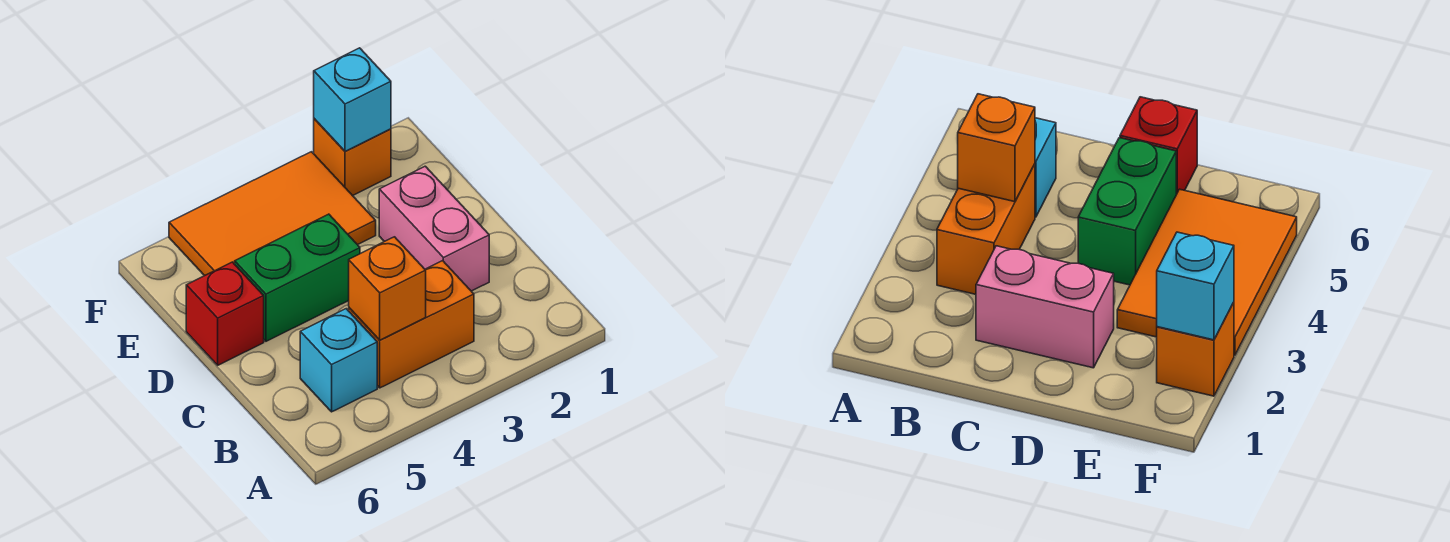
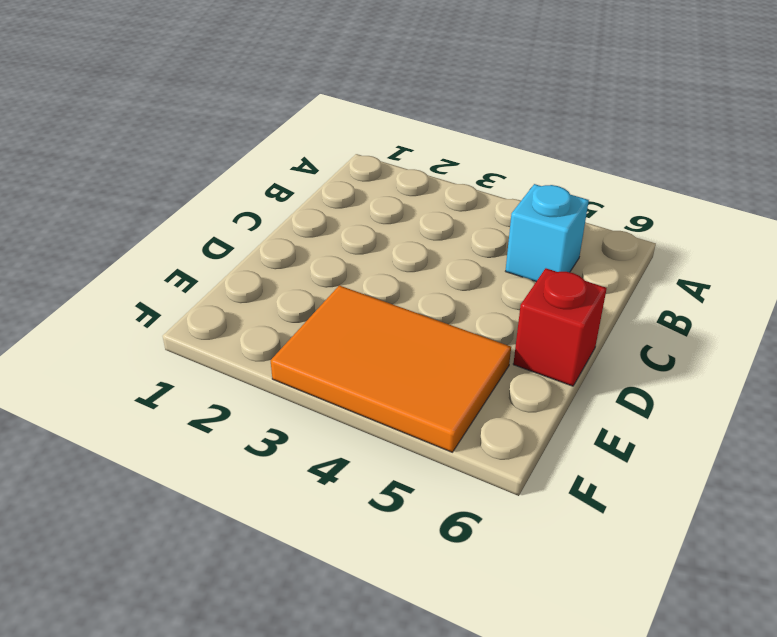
none -> orange 1x2 brick [349,261,474,388]
none -> pink 1x2 brick [379,166,489,291]

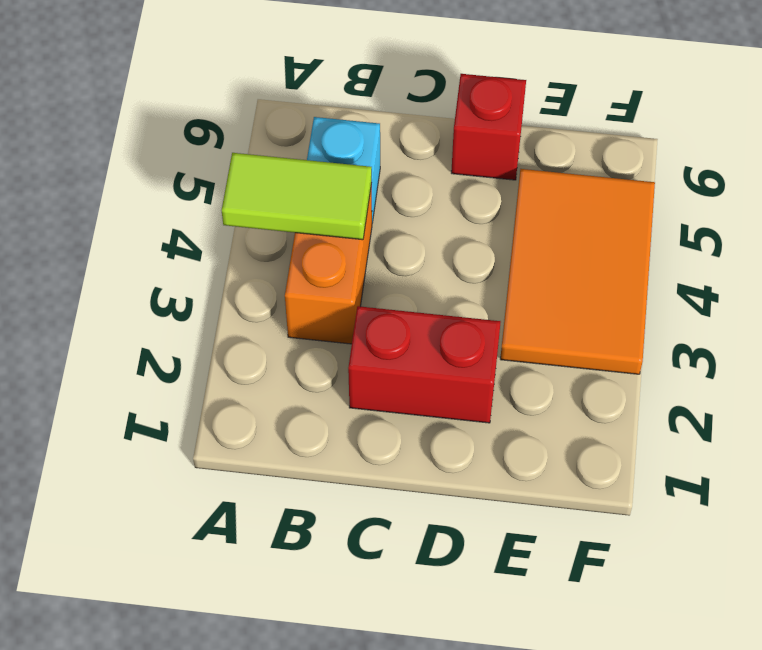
lime 1x2 tile [222,153,372,240] -> orange 1x1 brick [349,237,426,340]
red 1x2 brick [348,306,501,423] -> pink 1x2 brick [379,166,489,291]
none -> green 1x2 brick [235,214,360,341]
none -> orange 1x1 brick [314,119,391,196]

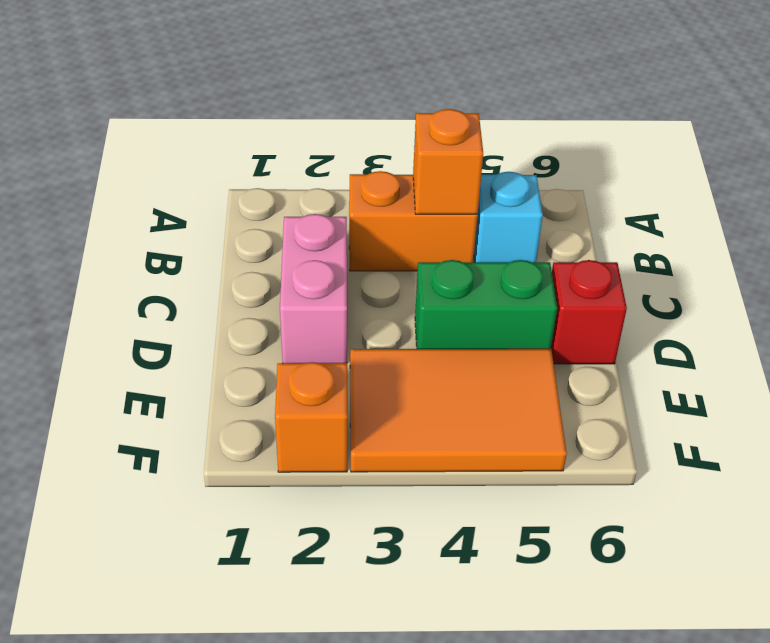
none -> cyan 1x1 brick [314,48,391,151]

